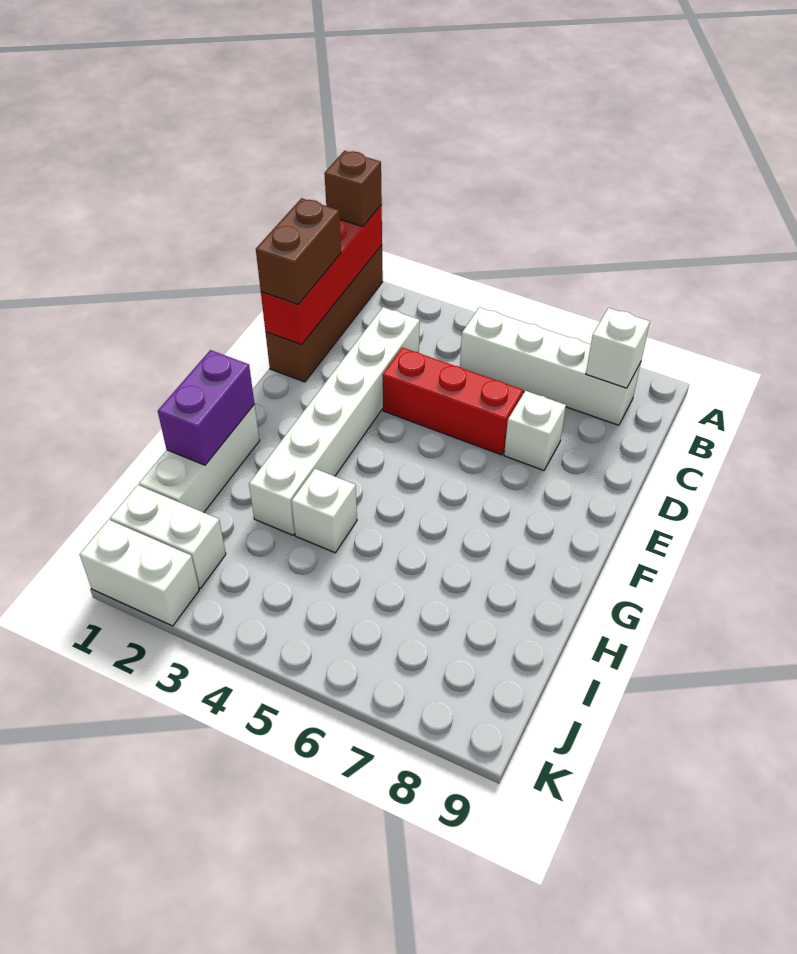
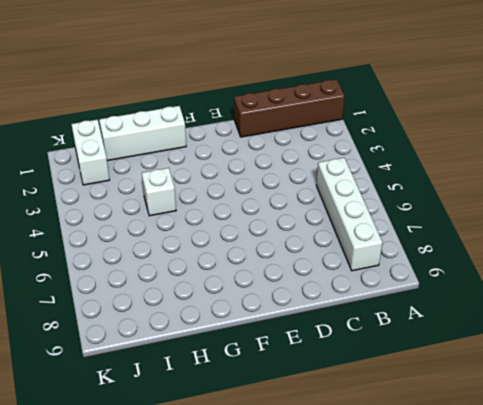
none -> white 1x6 brick [249,307,420,535]
none -> red 1x3 brick [383,347,523,455]
none -> white 1x1 brick [504,391,566,470]

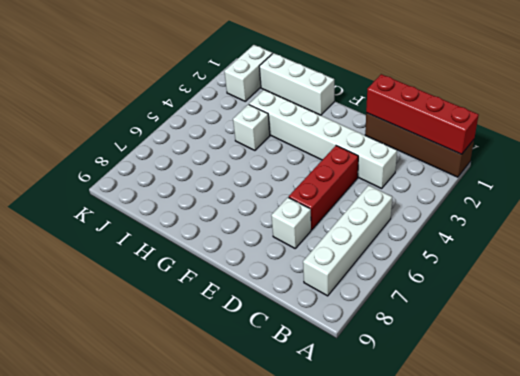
none -> white 1x2 brick [80,520,199,626]
none -> white 1x1 brick [586,308,650,388]
none -> purple 1x2 brick [158,350,254,465]

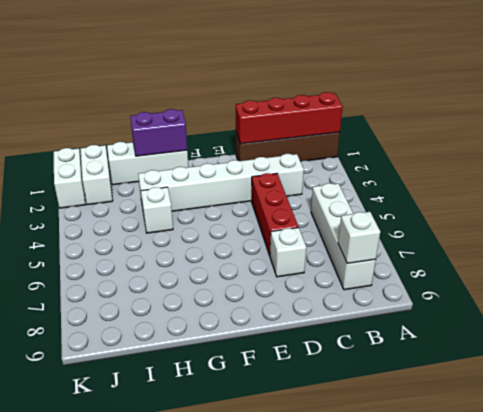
none -> brown 1x1 brick [324,151,382,227]
none -> brown 1x2 brick [256,198,341,304]

